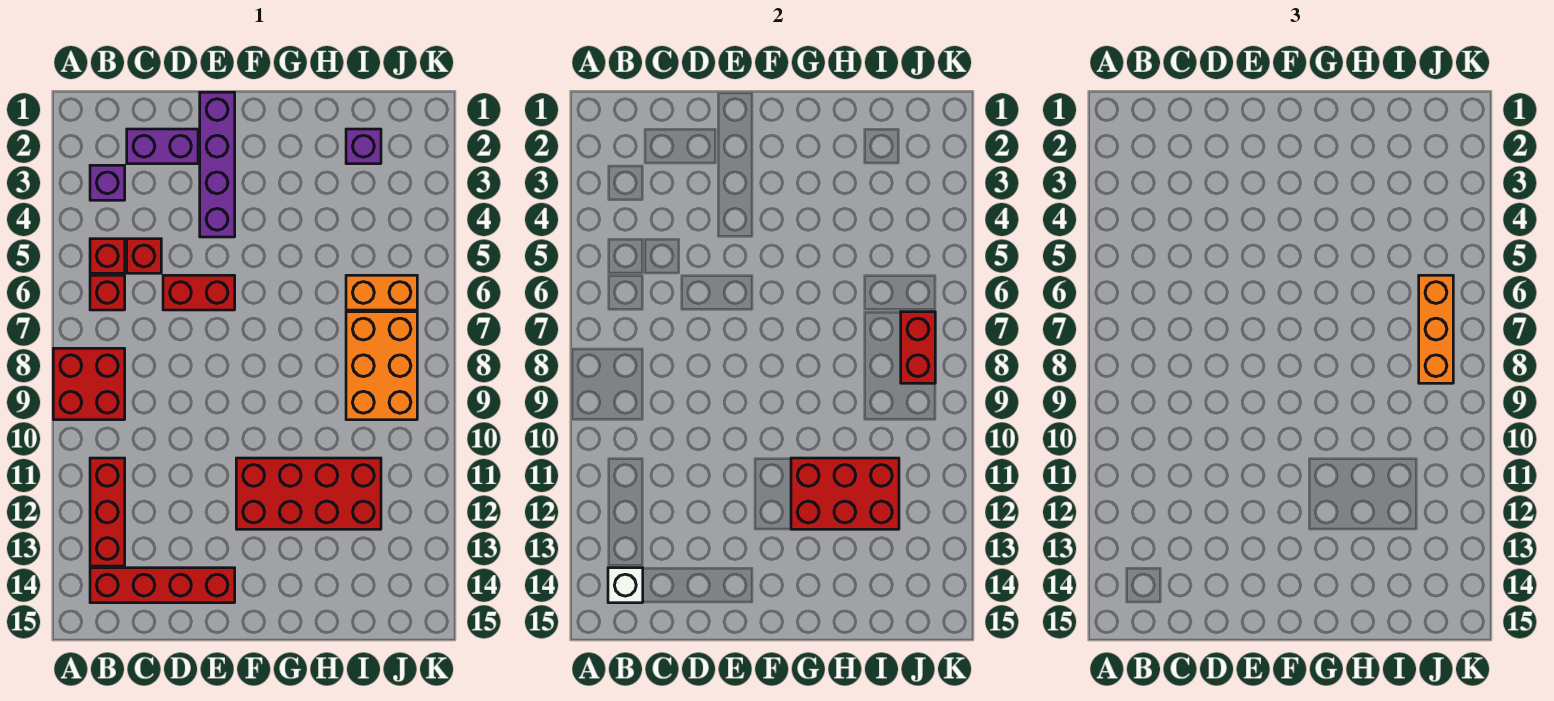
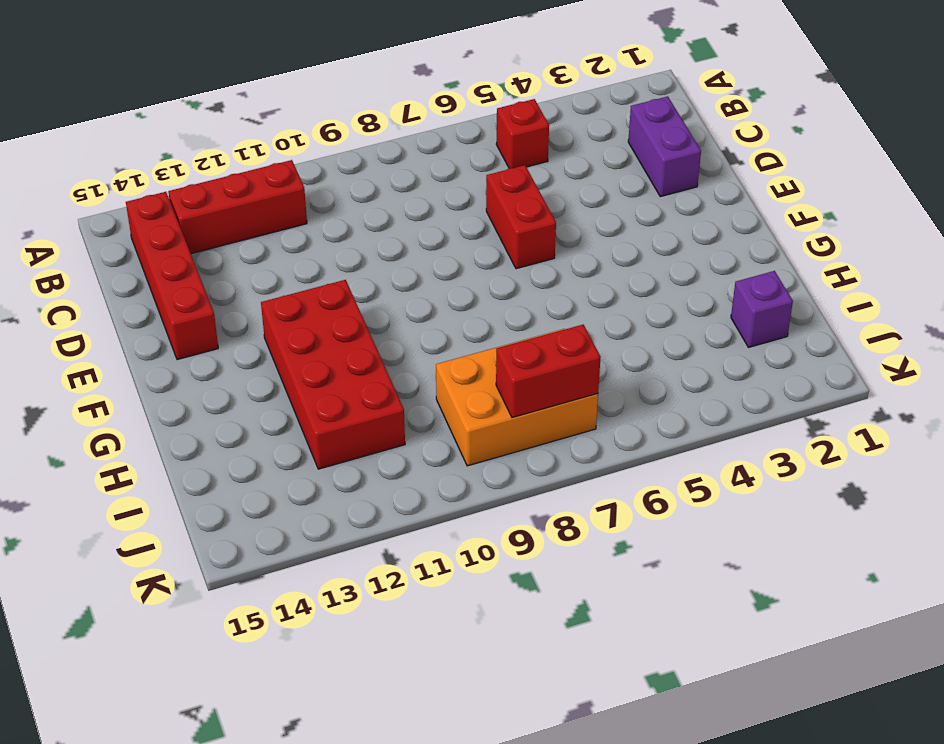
none -> red 2x2 brick [53,348,125,420]
none -> purple 1x1 brick [90,165,125,200]
none -> red 1x1 brick [90,275,125,310]

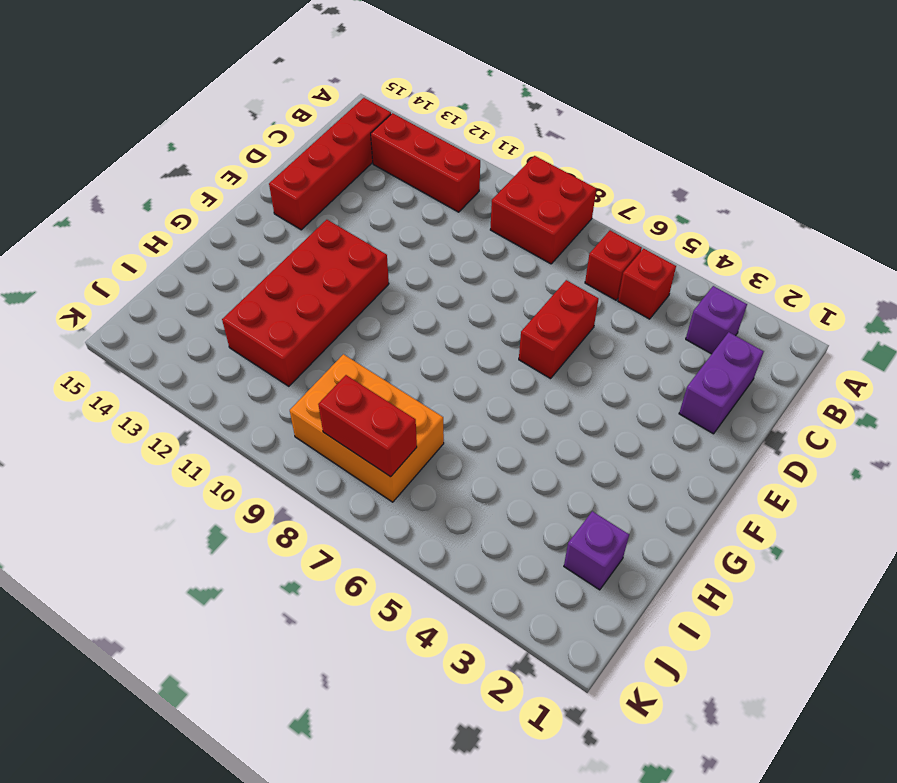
none -> red 1x1 brick [127,239,161,273]
none -> purple 1x4 brick [200,92,235,237]
none -> orange 1x2 brick [346,275,417,310]

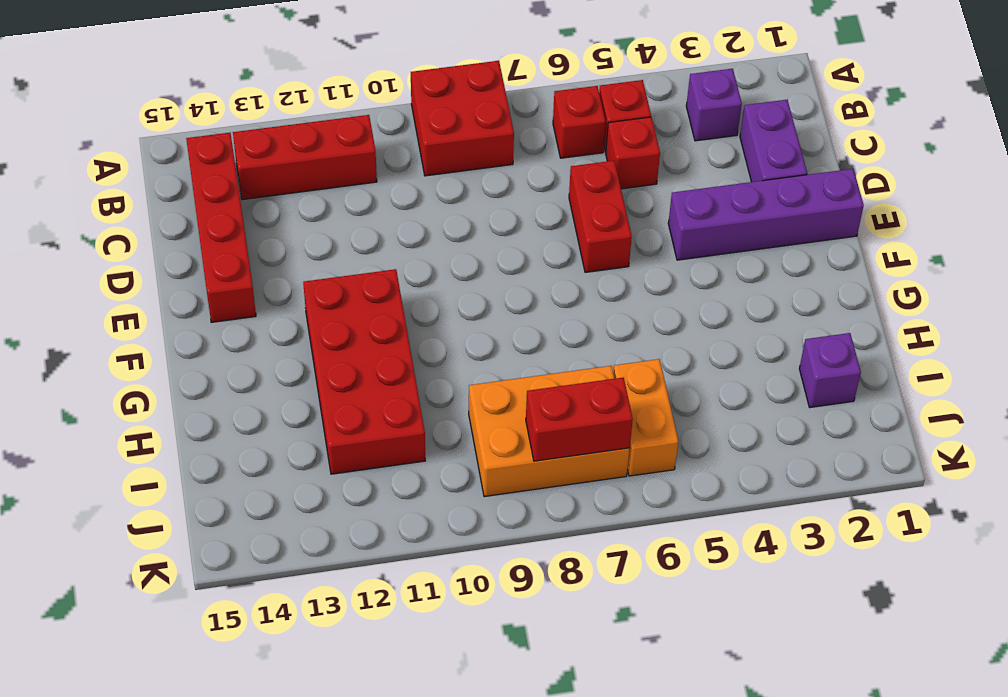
none -> white 1x1 brick [608,568,643,603]
none -> red 2x3 brick [791,458,899,529]
none -> orange 1x3 brick [1419,275,1453,383]

